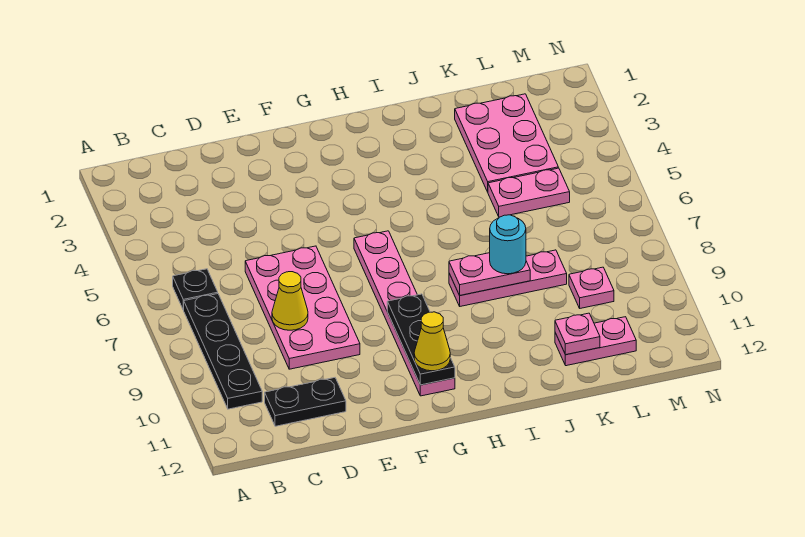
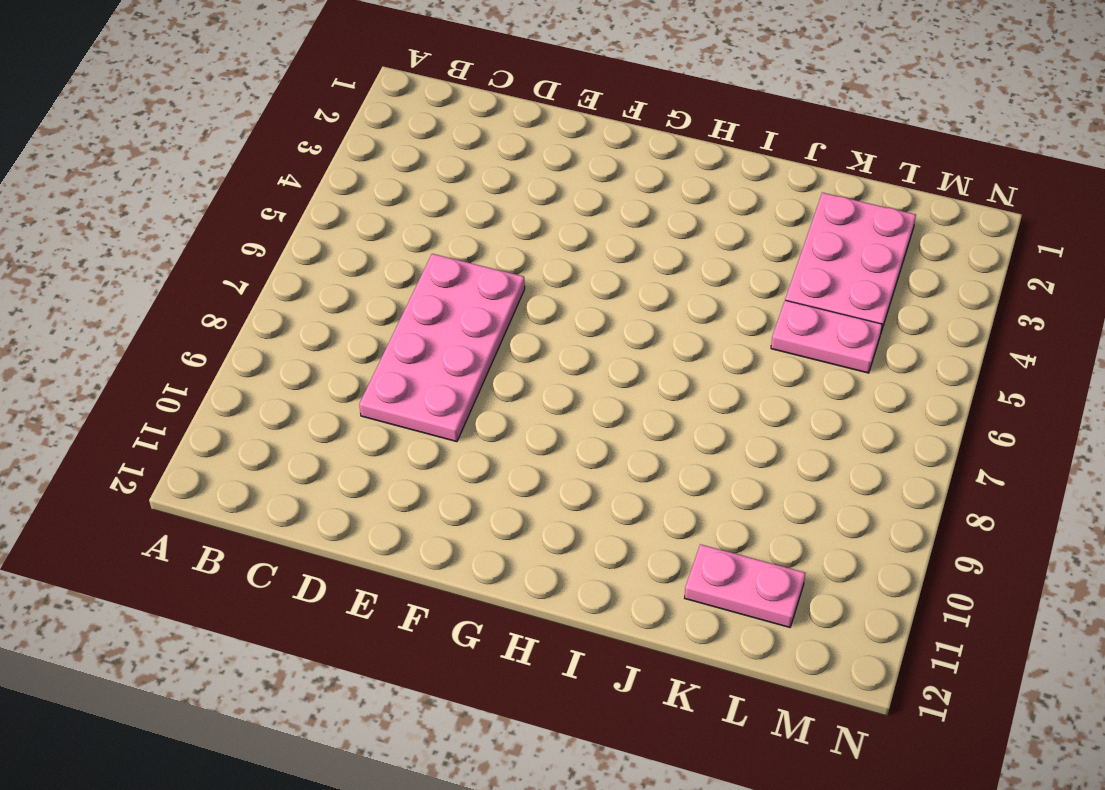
none -> black 1x1 plate [173,269,218,310]
none -> black 1x4 plate [184,294,262,409]
none -> black 1x2 plate [265,378,346,426]

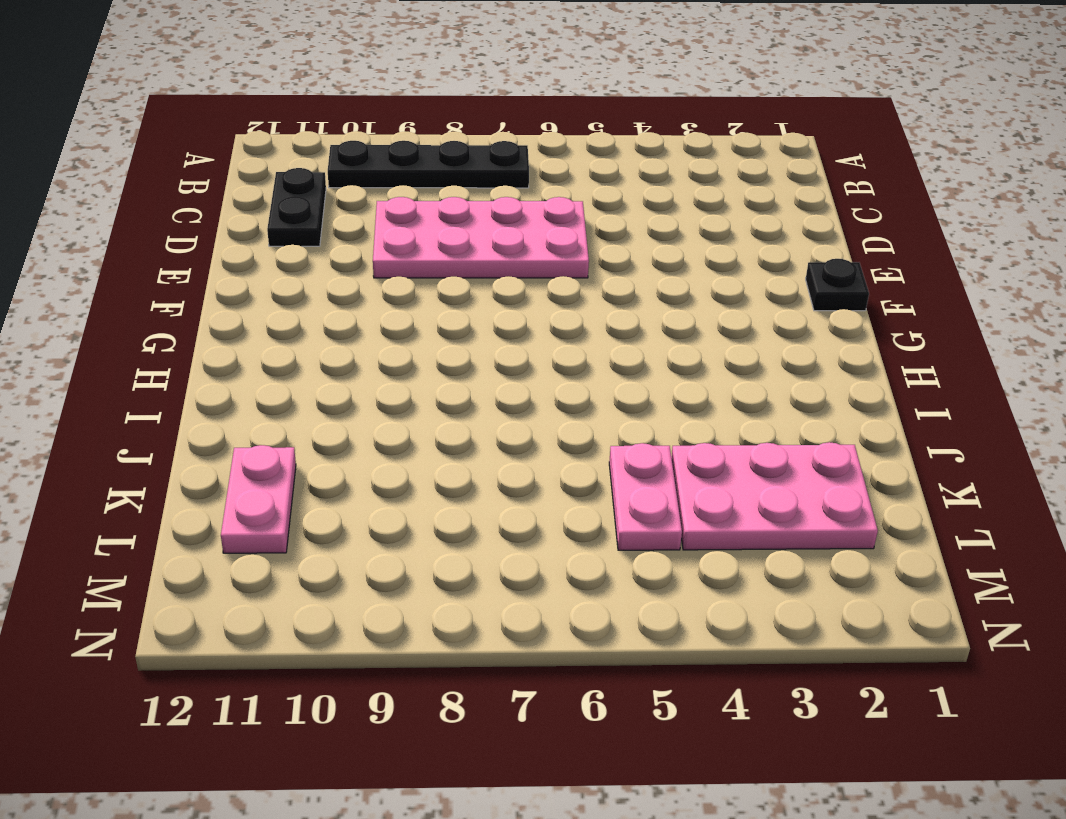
black 1x1 plate [806,259,869,311] -> black 1x1 plate moved to [173,269,218,310]
none -> pink 1x6 plate [354,231,455,396]
none -> pink 1x3 plate [449,250,567,306]
none -> pink 1x1 plate [569,267,614,308]

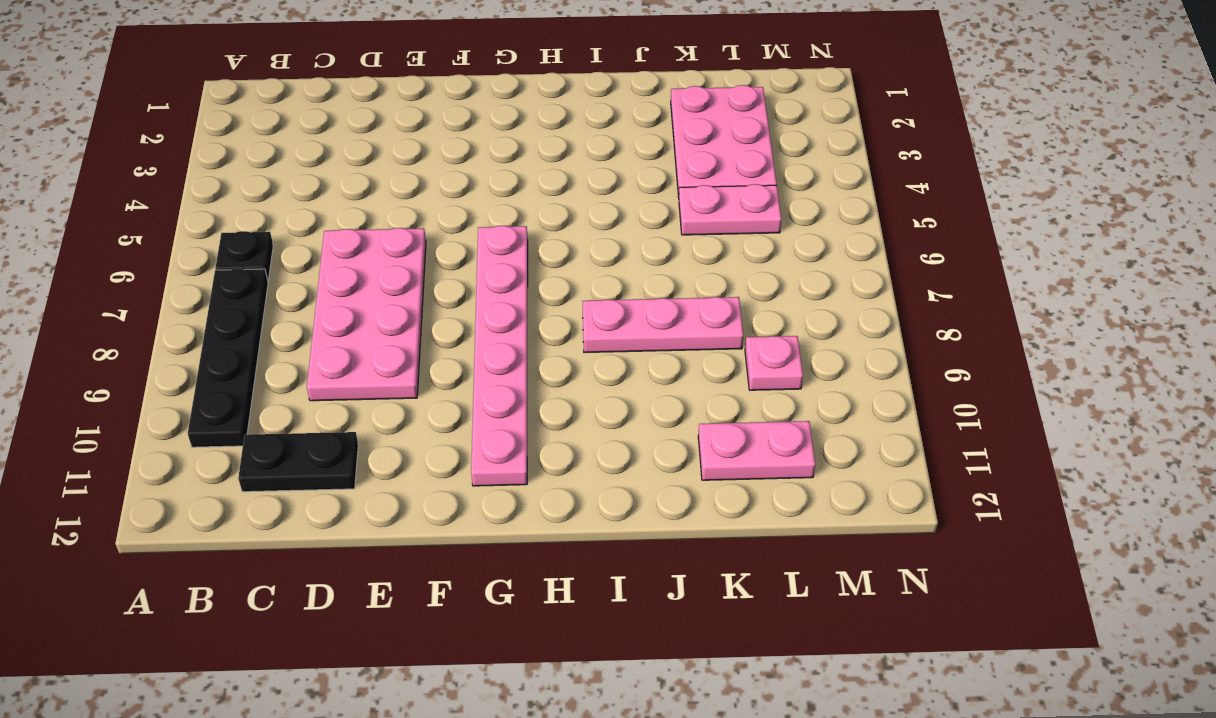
none -> yellow 1x1 cone [272,272,308,330]
none -> black 1x3 plate [387,294,455,385]
none -> pink 1x2 plate [449,253,530,295]

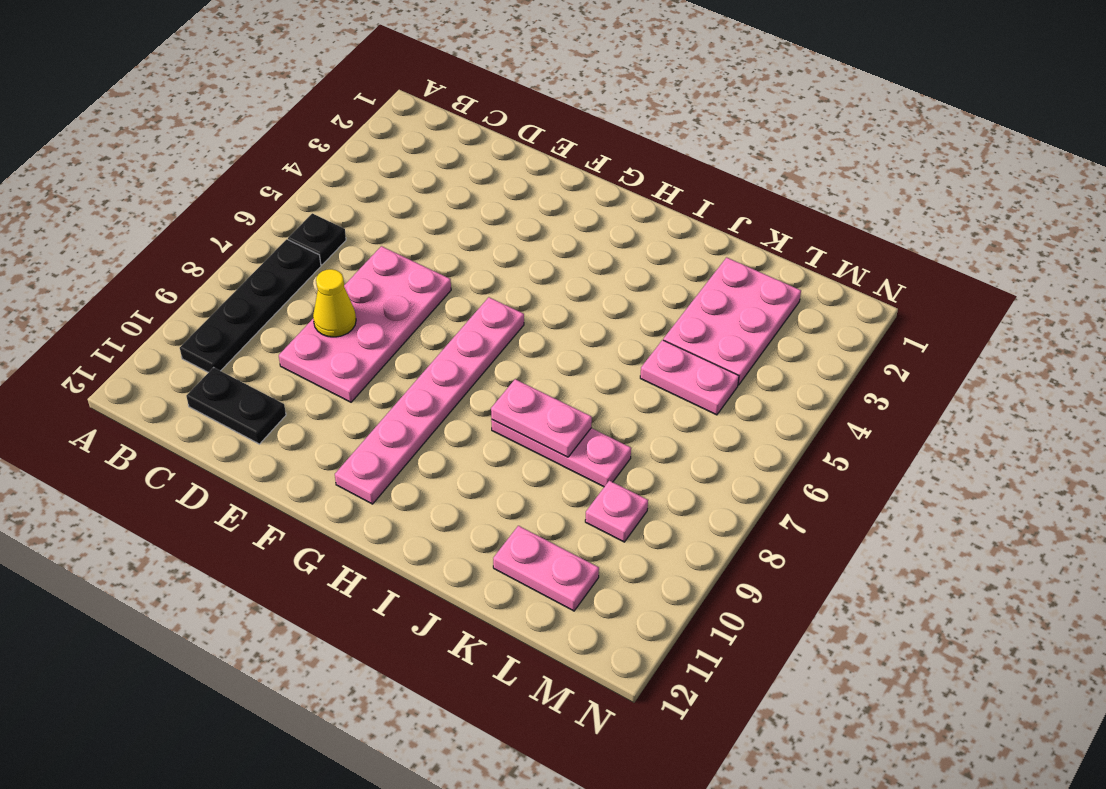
none -> black 1x3 plate [387,294,455,385]
none -> pink 1x1 plate [555,313,600,355]
none -> yellow 1x1 cone [414,312,450,371]

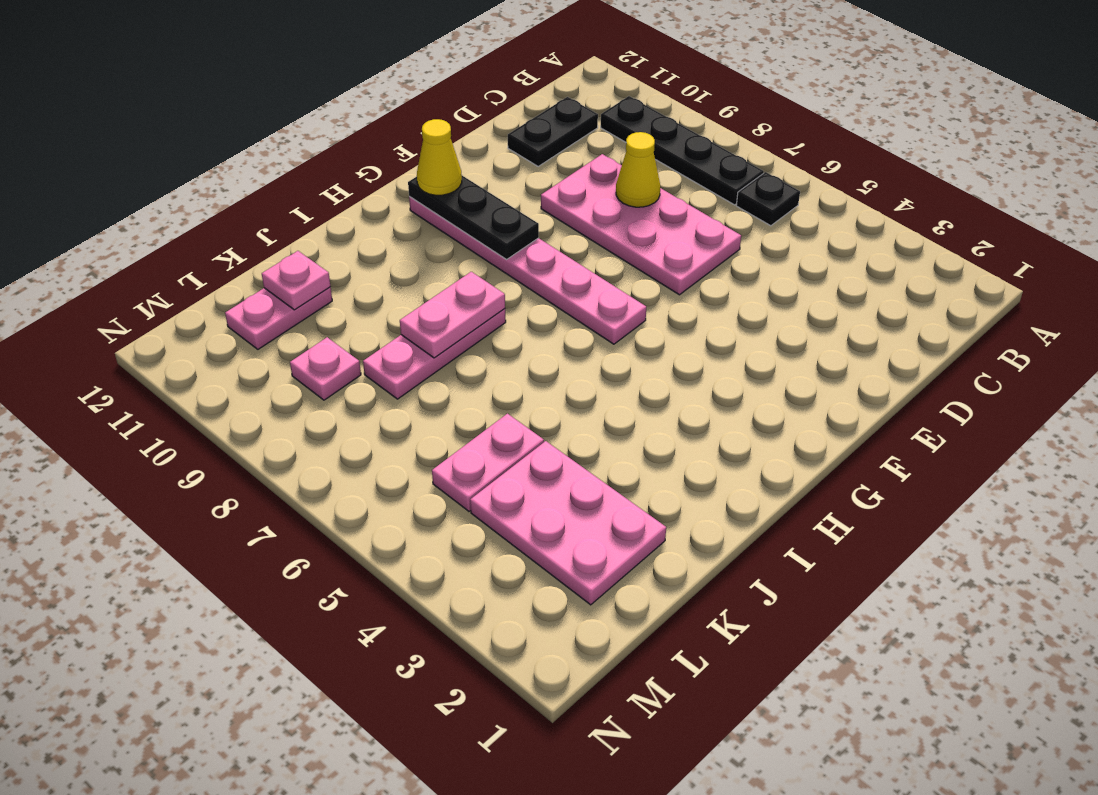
none -> cyan 1x1 round brick [490,215,526,274]

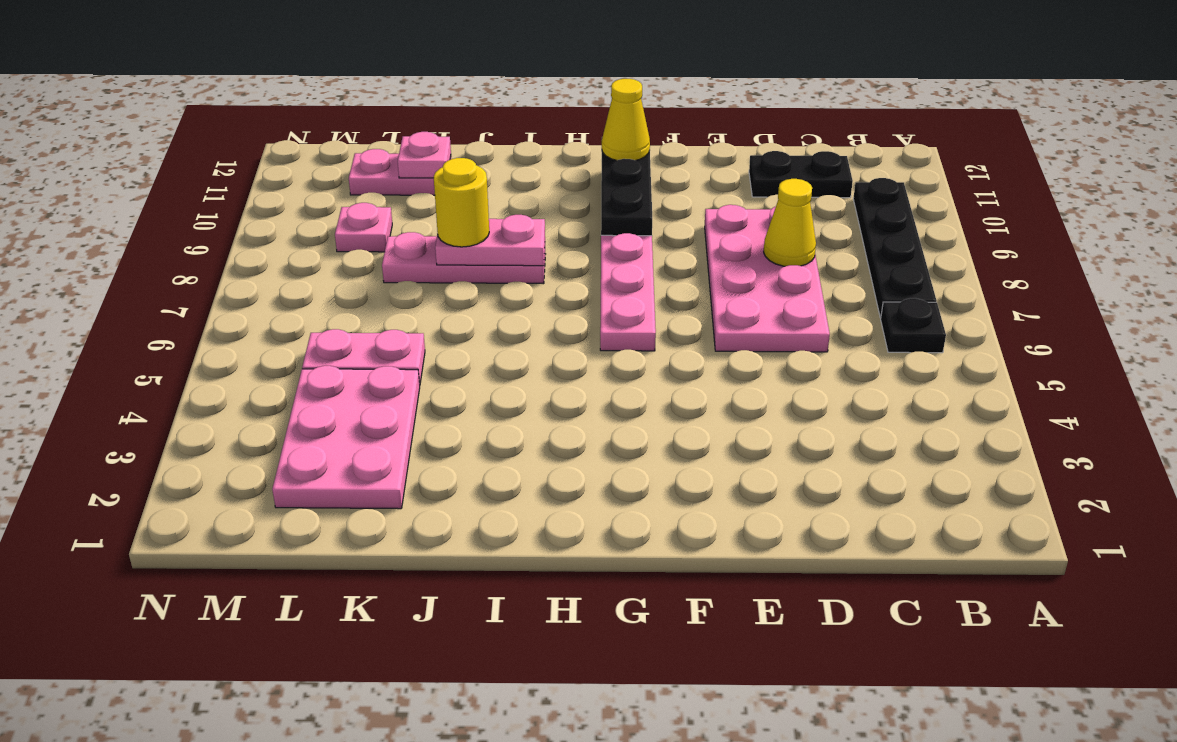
yellow 1x1 round brick [434,158,489,247] -> cyan 1x1 round brick [490,215,526,274]

